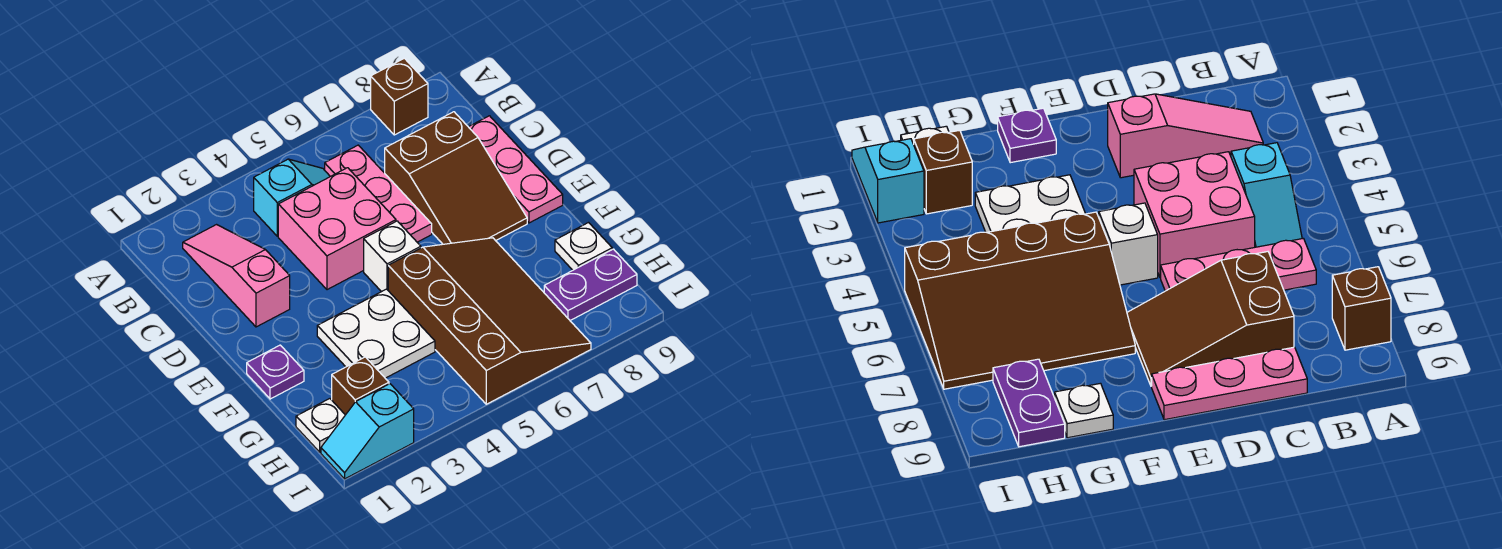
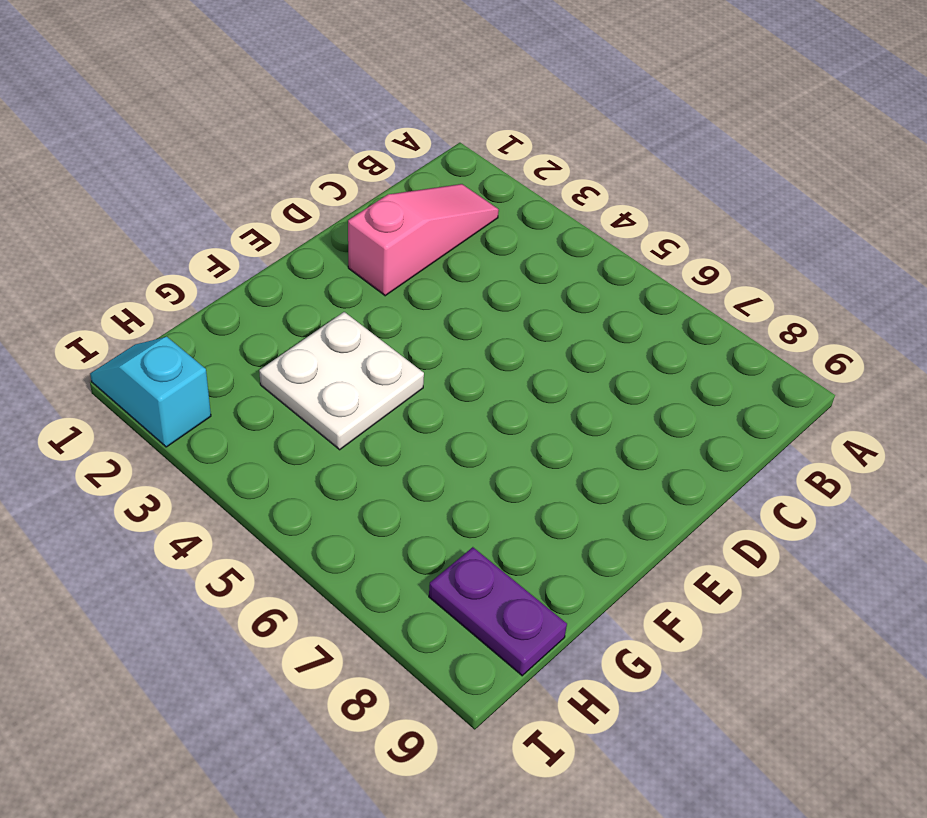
none -> brown 1x1 brick [371,58,428,135]
none -> cyan 1x2 slope [254,159,330,236]
none -> pink 1x3 plate [325,145,432,242]

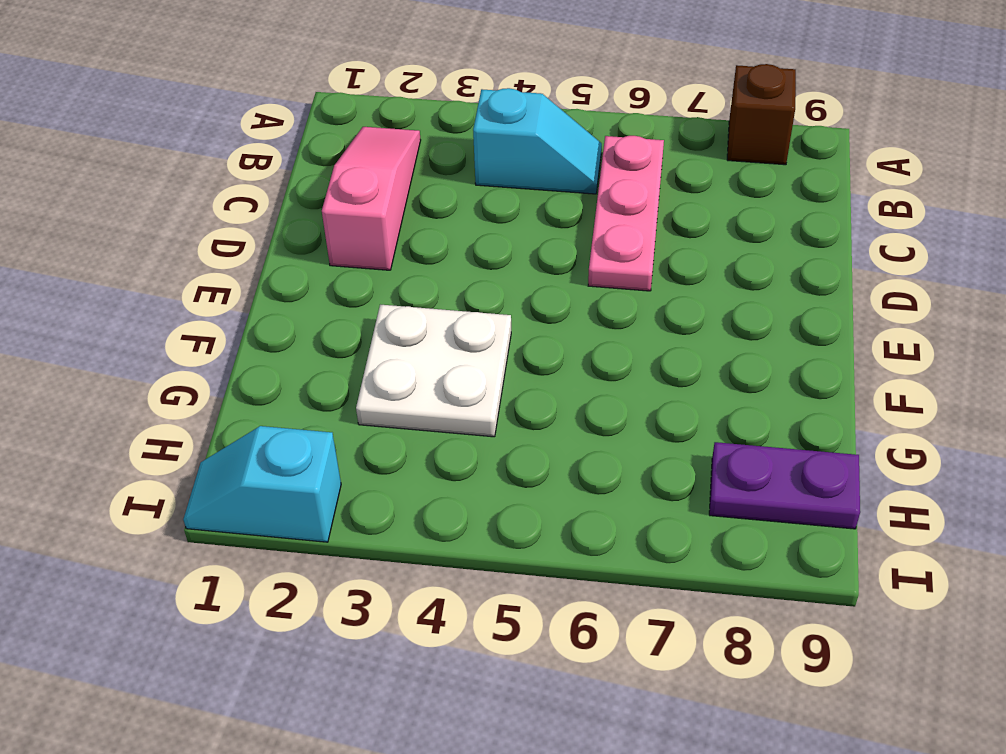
none -> pink 2x2 brick [278,168,396,290]
none -> brown 2x3 slope [385,112,527,244]
none -> pink 1x3 plate [469,116,563,223]

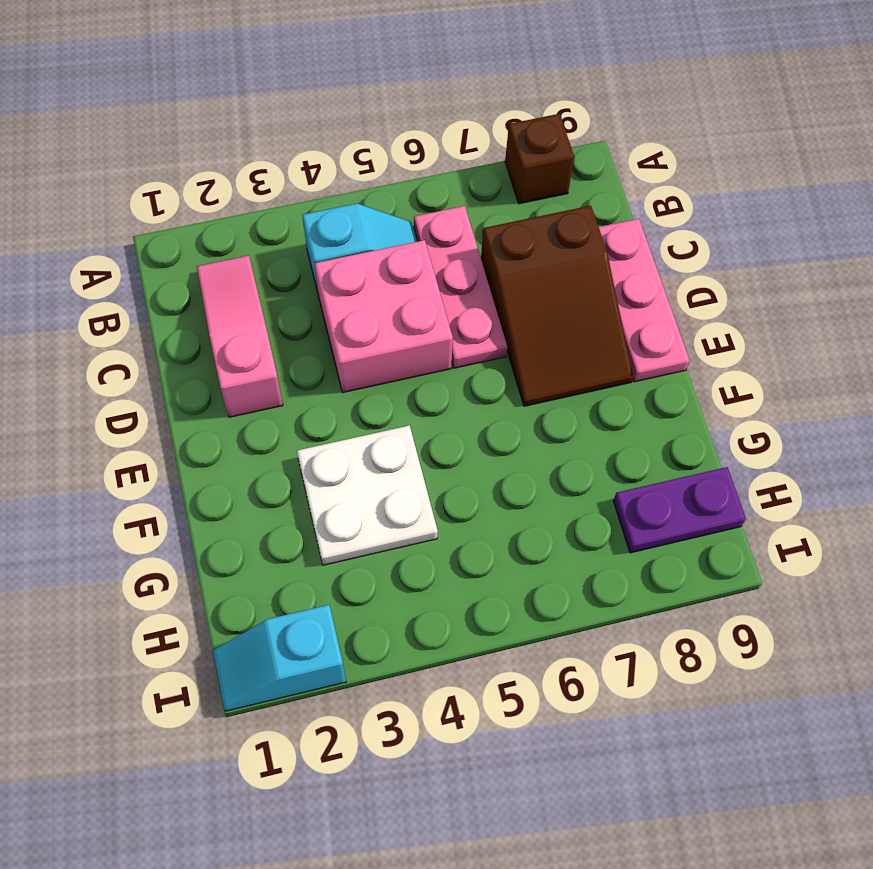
none -> white 1x1 brick [364,221,421,292]
none -> purple 1x1 plate [247,345,304,399]
none -> brown 3x4 slope [388,238,591,404]

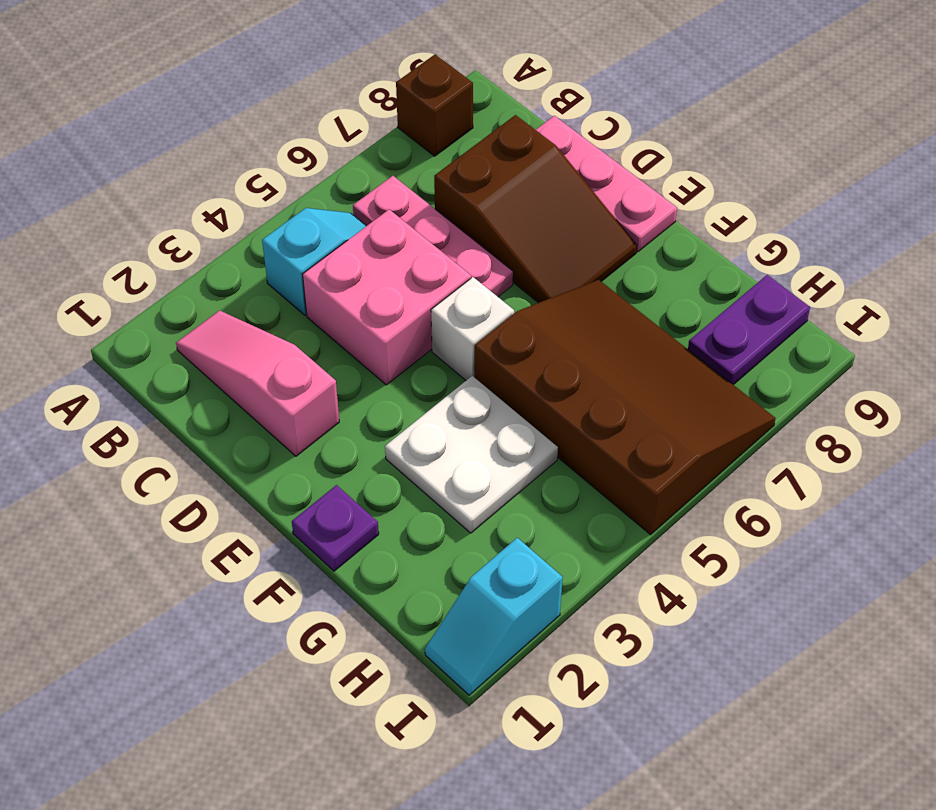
none -> white 1x1 plate [555,223,612,270]
none -> white 1x1 plate [296,399,345,452]
none -> brown 1x1 brick [332,357,389,415]

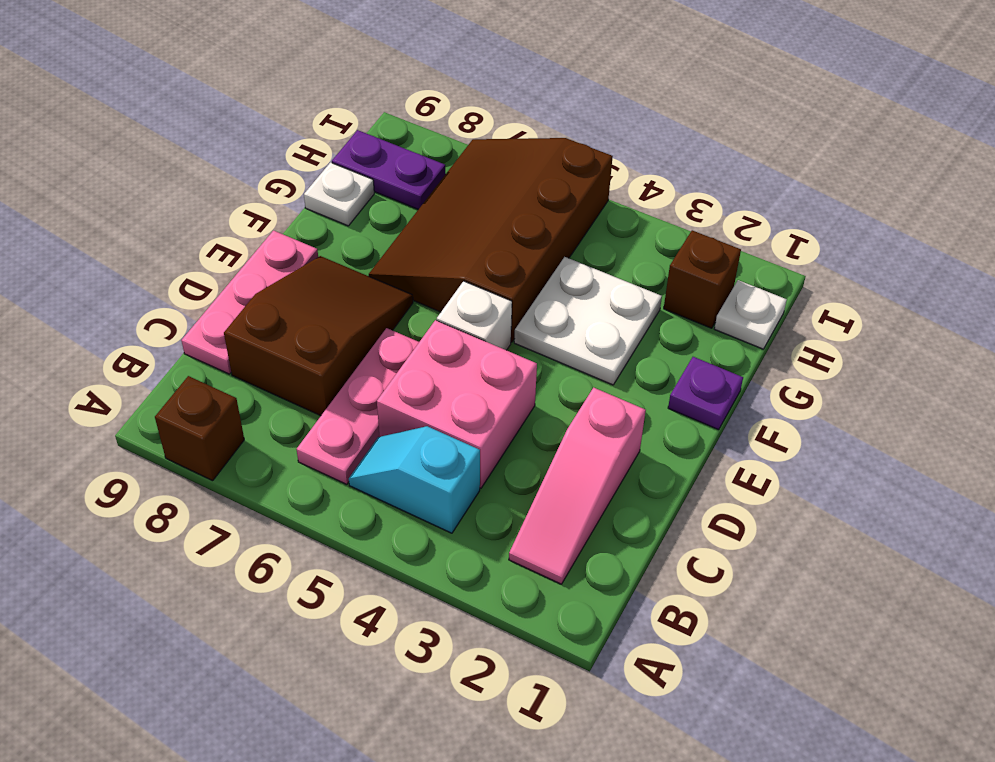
none -> cyan 1x2 slope [321,384,414,479]

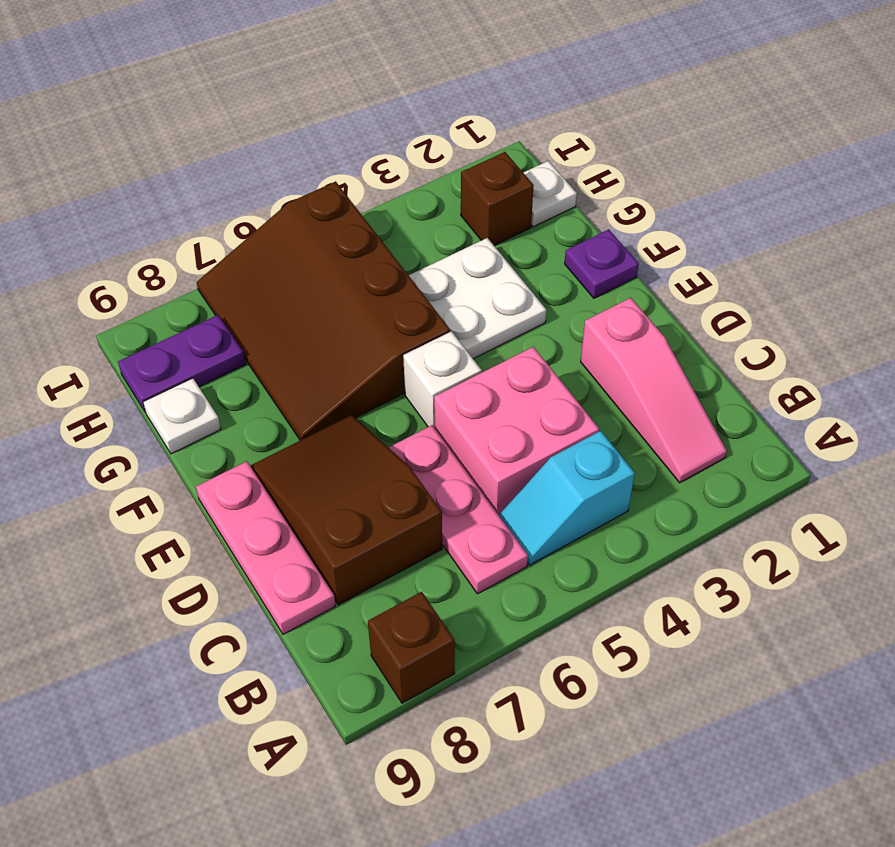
none -> cyan 1x2 slope [321,384,414,479]

